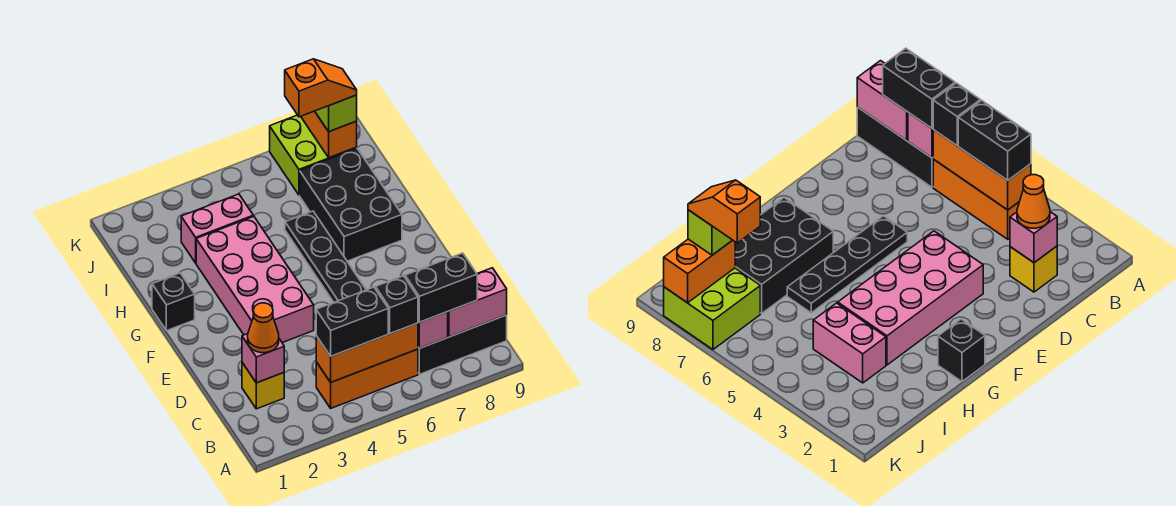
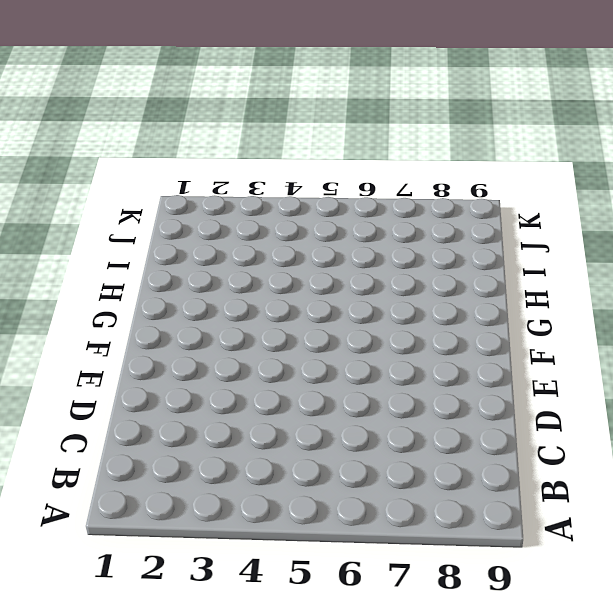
none -> orange 1x3 brick [316,349,418,408]
none -> black 1x3 brick [418,315,507,374]
none -> yellow 1x1 brick [242,363,284,409]

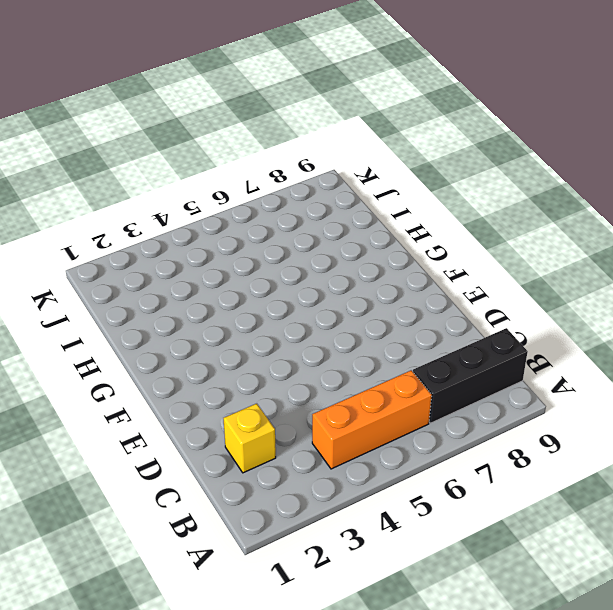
none -> pink 2x4 brick [196,216,314,343]
none -> black 1x4 plate [285,211,366,302]
none -> black 1x1 brick [152,273,195,331]

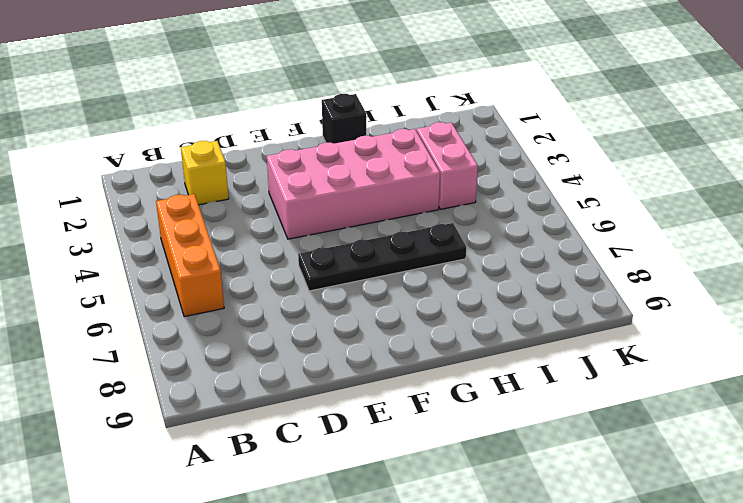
none -> black 1x3 brick [418,315,507,374]
none -> black 2x3 brick [300,149,402,261]
none -> lime 2x2 brick [270,115,357,195]

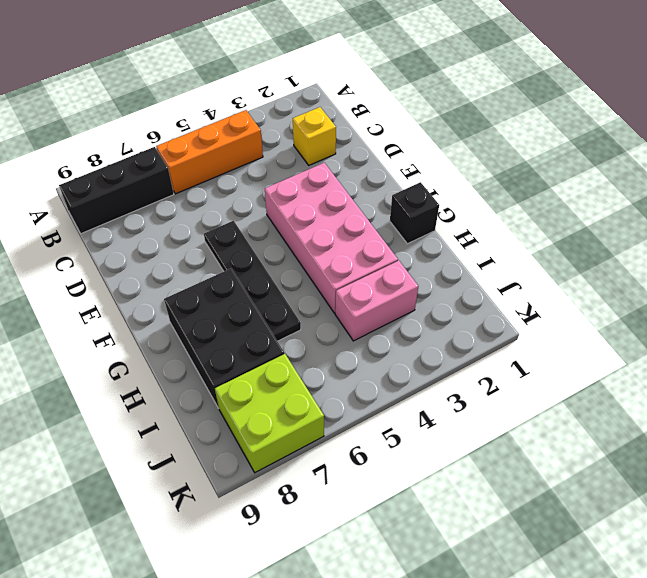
none -> orange 1x3 brick [316,323,418,382]
none -> pink 1x1 brick [418,312,448,348]
none -> pink 1x2 brick [448,268,507,337]

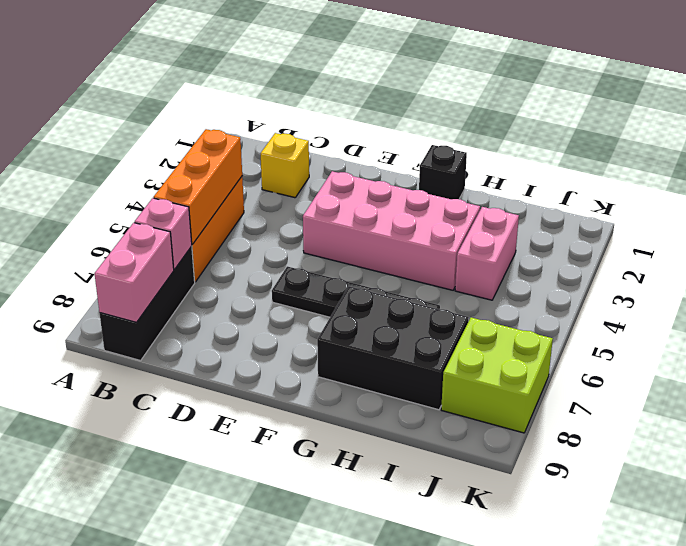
none -> pink 1x1 brick [242,334,284,383]
none -> orange 1x2 brick [301,111,357,158]
none -> black 1x2 brick [316,287,388,356]

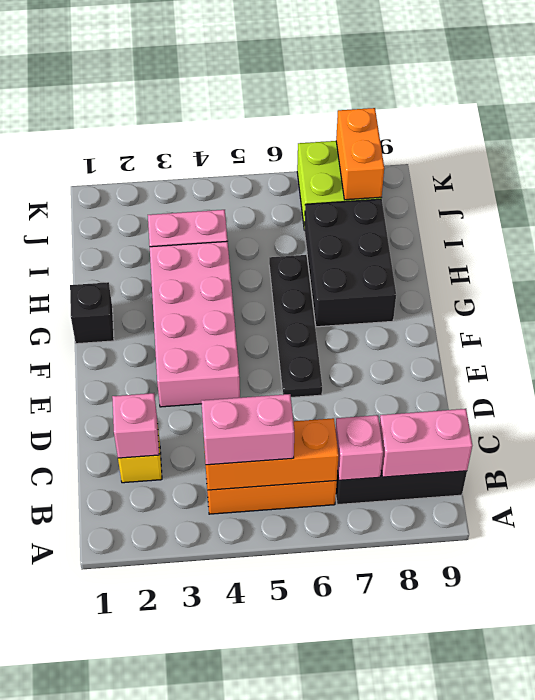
pink 1x2 brick [201,394,294,465] -> black 1x2 brick [316,287,388,356]
none -> black 1x1 brick [375,276,418,334]
none -> black 1x2 brick [405,253,477,322]
none -> orange 1x1 cone [248,303,279,353]

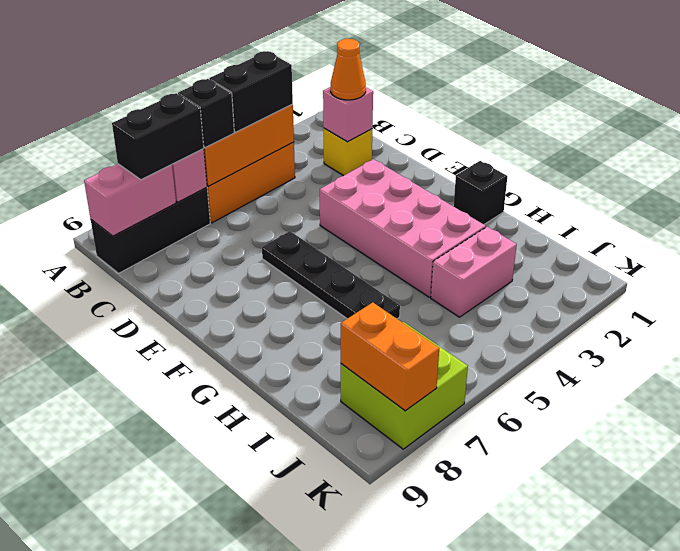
none -> black 2x3 brick [300,149,402,261]
none -> lime 1x1 brick [315,95,357,132]
none -> orange 1x2 slope [285,59,357,117]

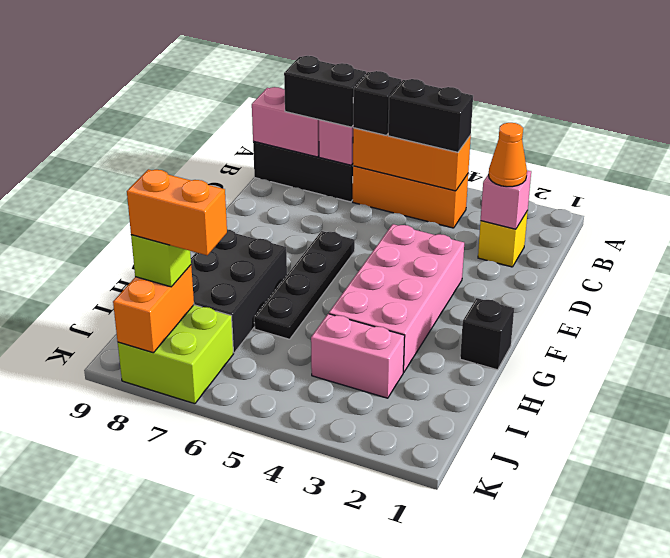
orange 1x2 brick [127,169,227,255] -> orange 1x2 slope [285,59,357,117]

